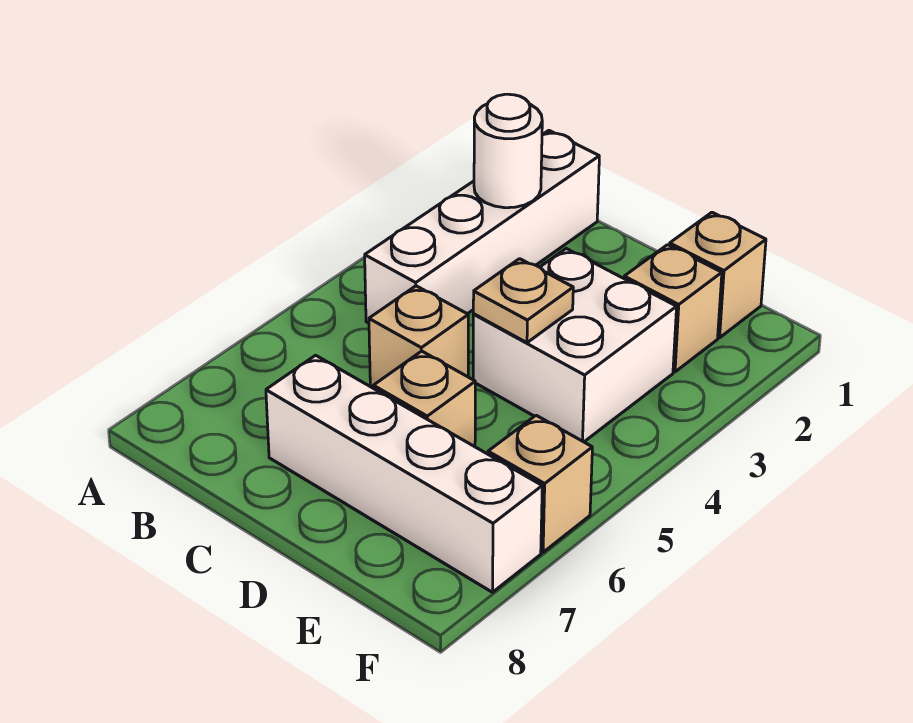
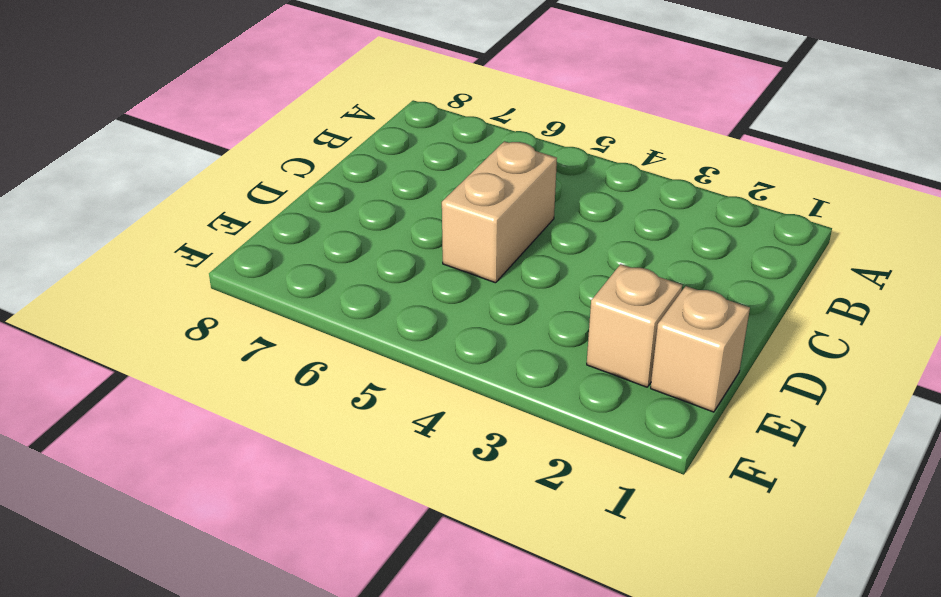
tan 1x2 brick [442,141,557,283] -> tan 1x1 brick [369,286,468,387]
none -> white 1x4 brick [365,131,599,323]
none -> white 1x4 brick [266,355,542,592]

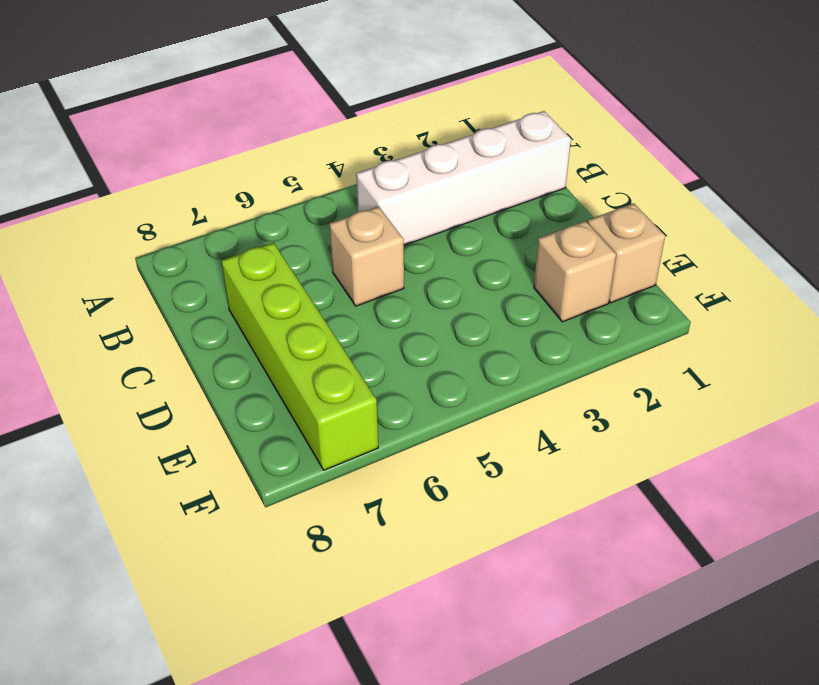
lime 1x4 brick [221,243,378,470] -> white 1x4 brick [266,355,542,592]
none -> white 2x2 brick [473,249,677,442]
none -> tan 1x1 brick [373,351,475,447]

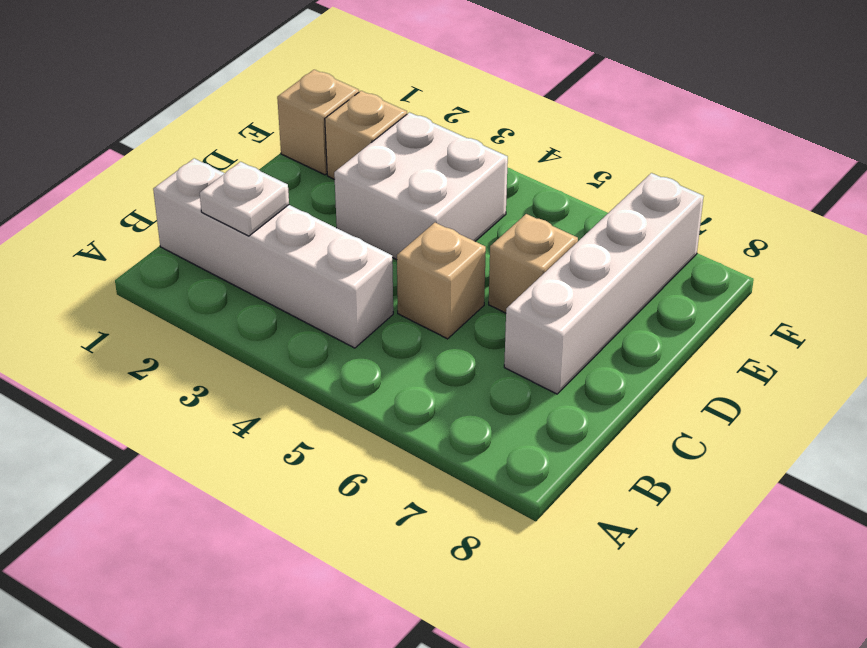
white 1x1 plate [200,162,289,236] -> white 1x1 round brick [474,94,542,208]
none -> tan 1x1 brick [488,415,592,552]
none -> tan 1x1 plate [473,259,573,343]

